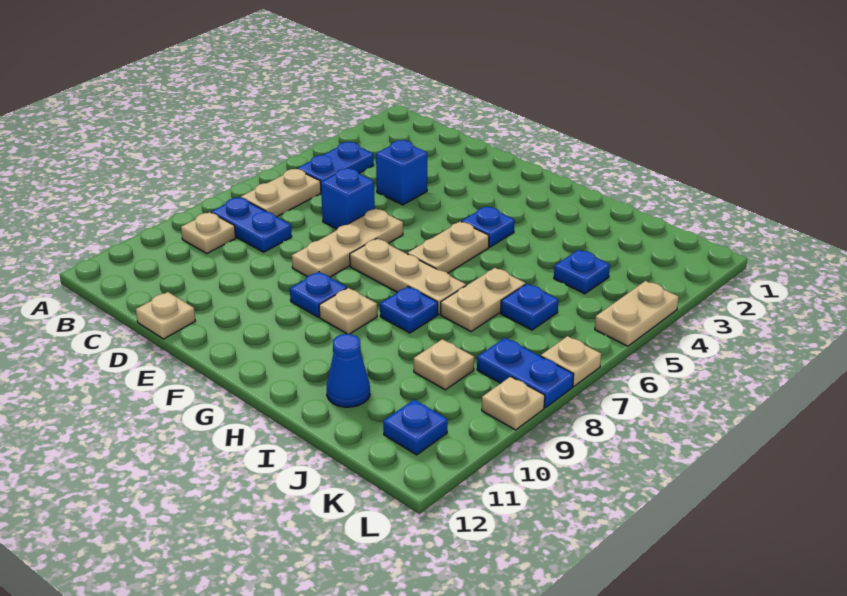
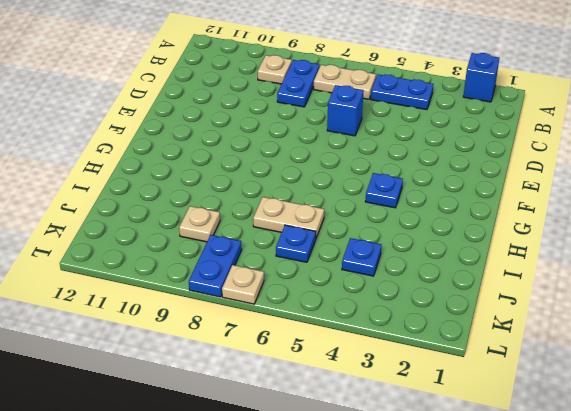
blue 1x1 brick [463,53,499,102] -> blue 1x1 brick moved to [376,140,427,205]
none -> tan 1x1 plate [136,292,195,339]
none -> tan 1x3 plate [292,209,403,277]
none -> tan 1x3 plate [350,239,466,314]

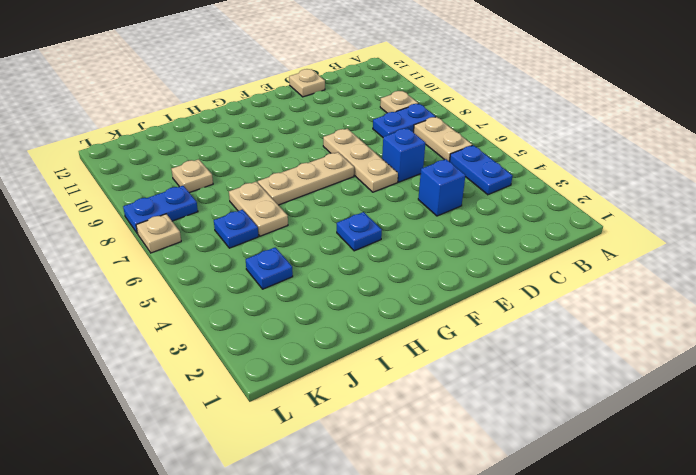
none -> blue 1x1 plate [290,272,347,317]
none -> tan 1x2 plate [407,222,489,273]
none -> tan 1x1 plate [319,288,377,334]

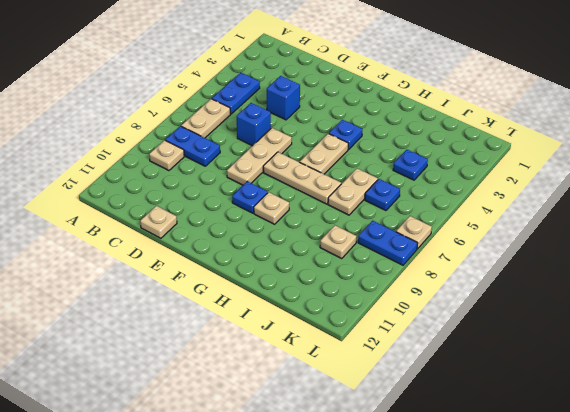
none -> blue 1x1 plate [380,287,438,333]
none -> blue 1x1 cone [327,334,370,407]
none -> blue 1x1 plate [383,400,448,455]

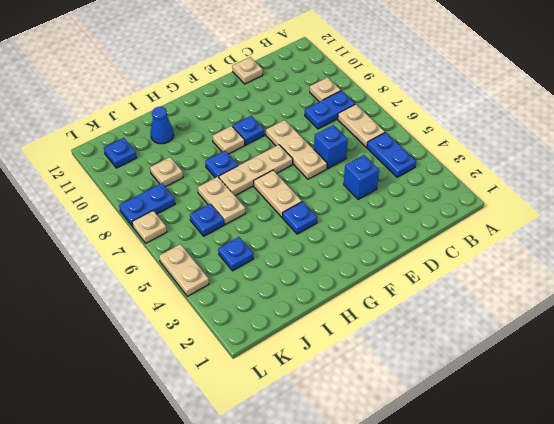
none -> tan 1x1 plate [482,377,545,430]

